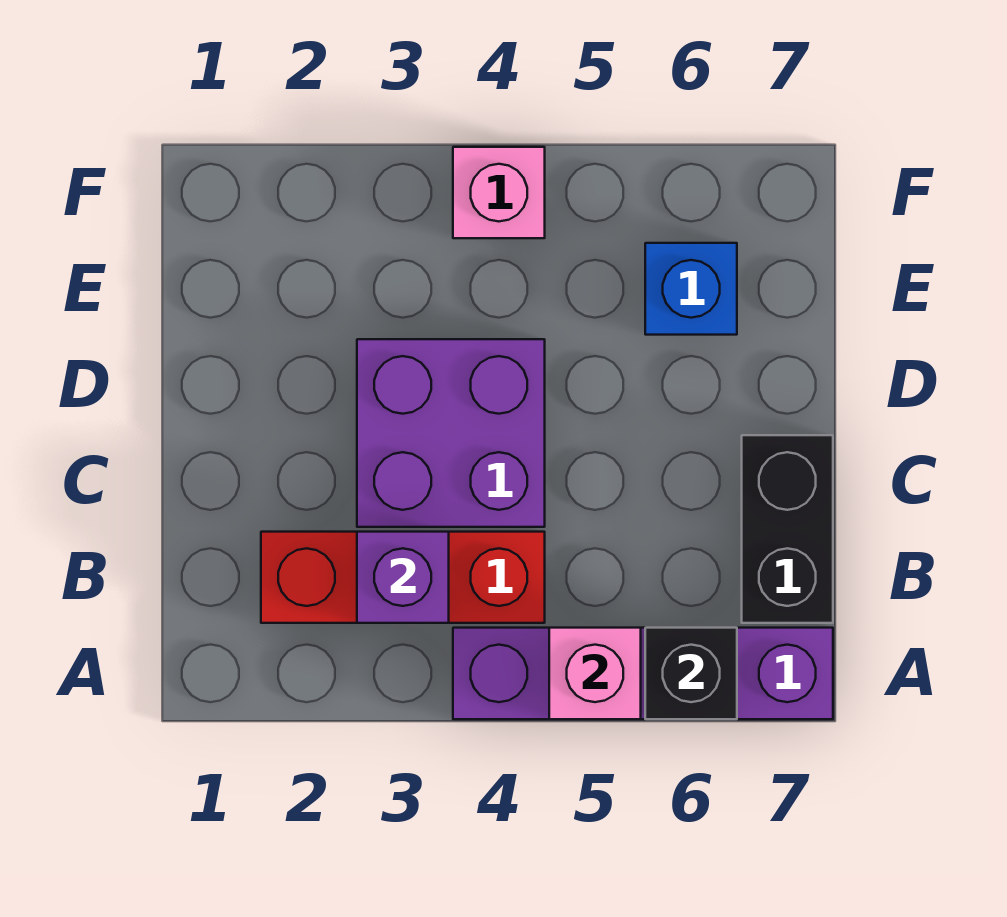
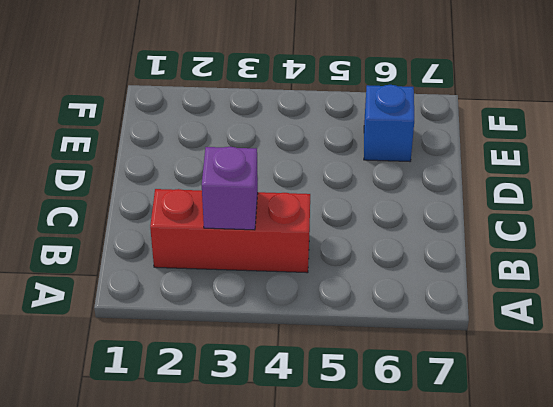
none -> purple 1x4 brick [453,628,833,719]
none -> black 1x2 brick [742,435,833,623]

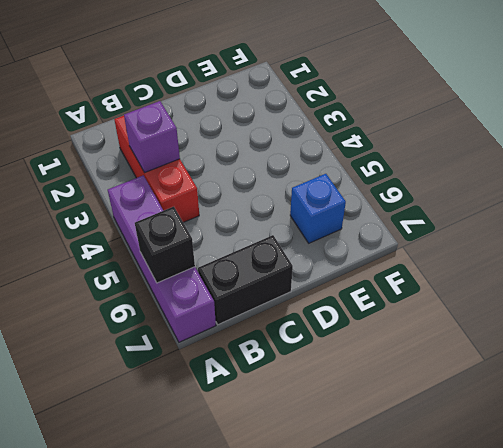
none -> purple 2x2 brick [357,339,545,527]
none -> pink 1x1 brick [453,147,545,238]

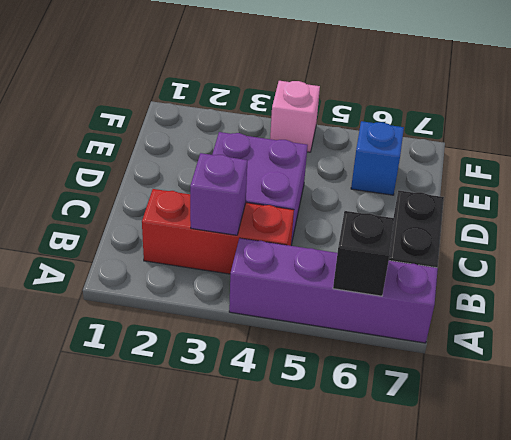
none -> pink 1x1 brick [549,628,641,719]

